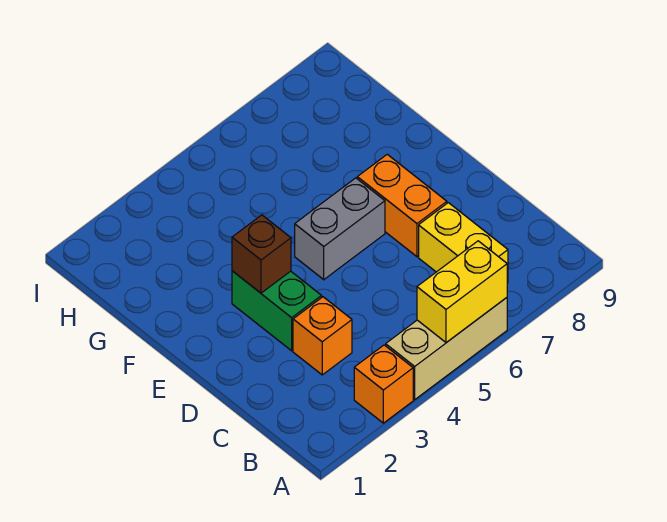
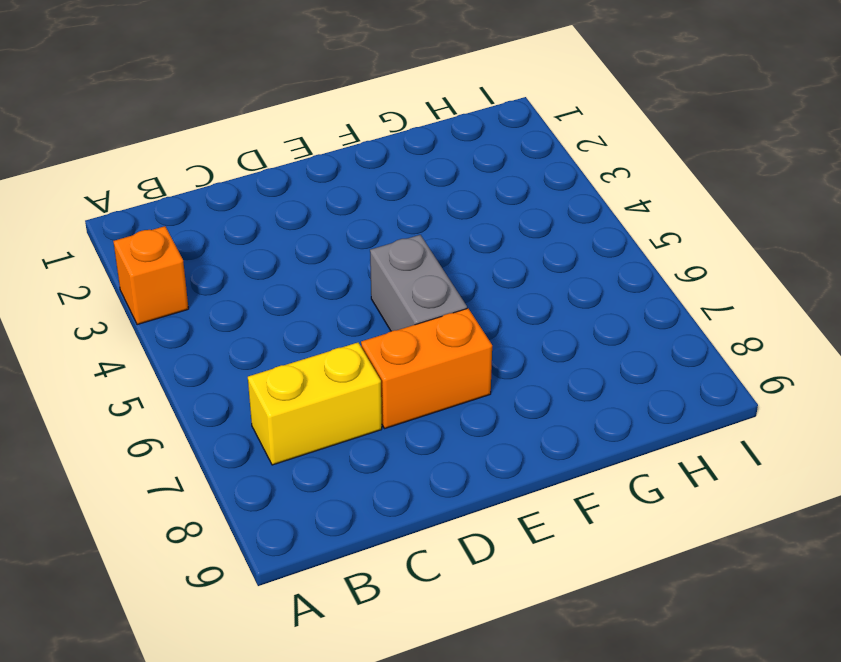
none -> tan 1x3 brick [386,298,507,399]
none -> orange 1x1 brick [293,297,352,375]

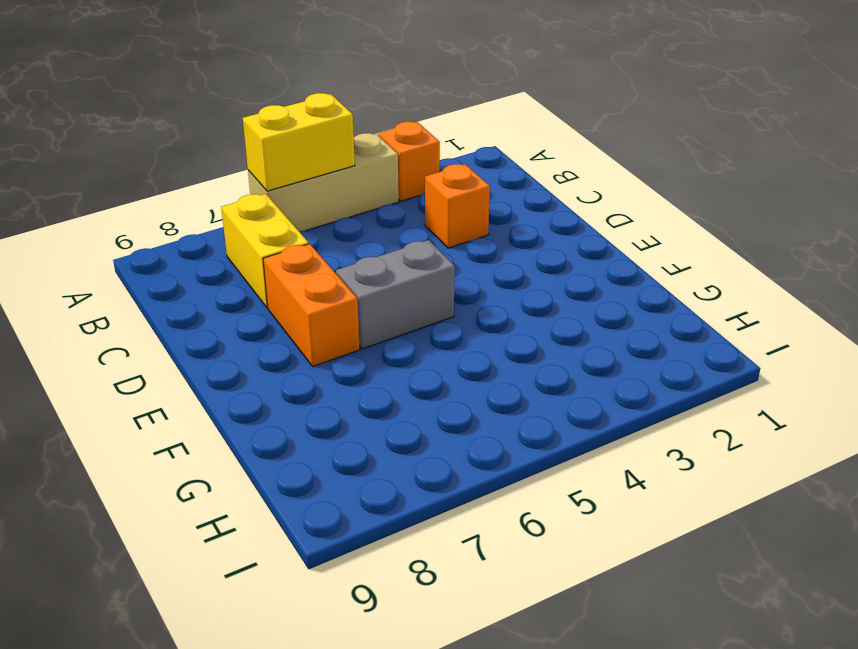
none -> green 1x2 brick [232,271,322,351]
none -> brown 1x1 brick [232,215,291,293]

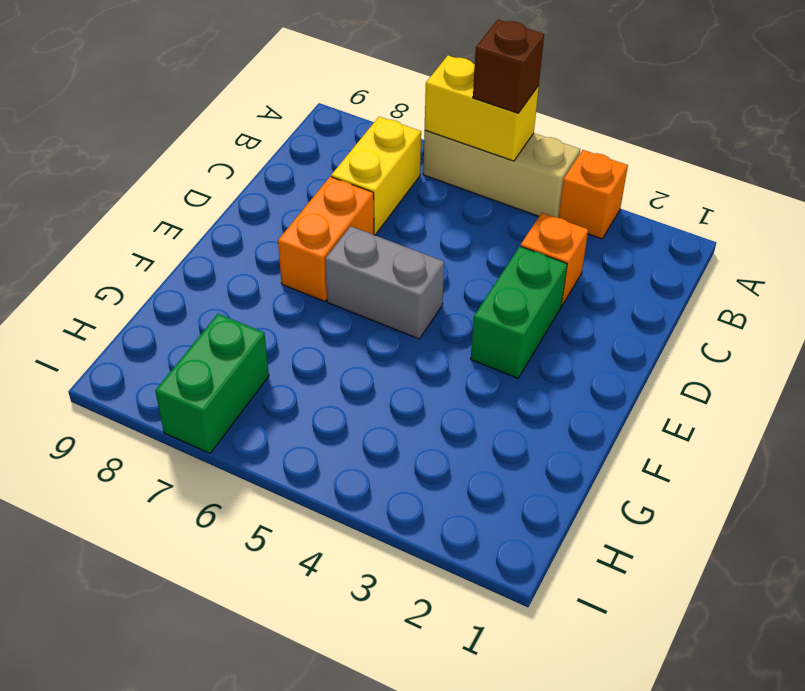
brown 1x1 brick [473,20,544,113] -> brown 1x1 brick moved to [232,215,291,293]
green 1x2 brick [155,314,269,453] -> none

